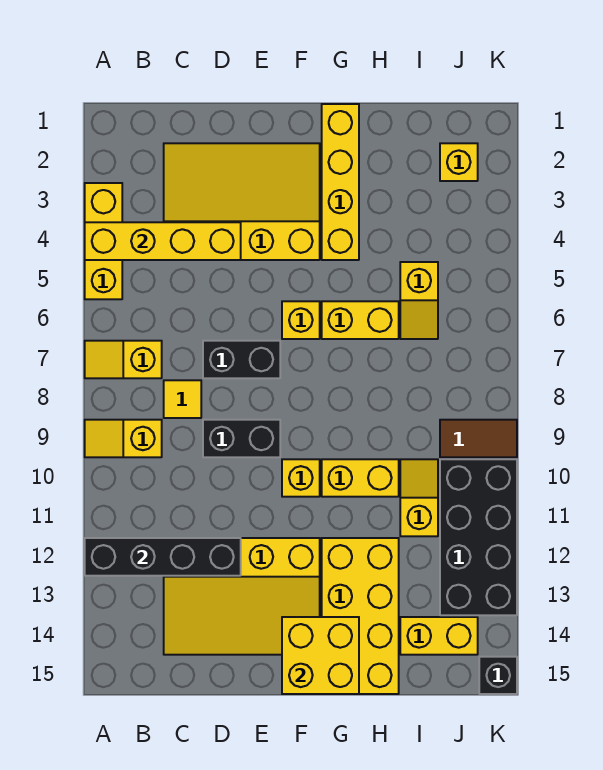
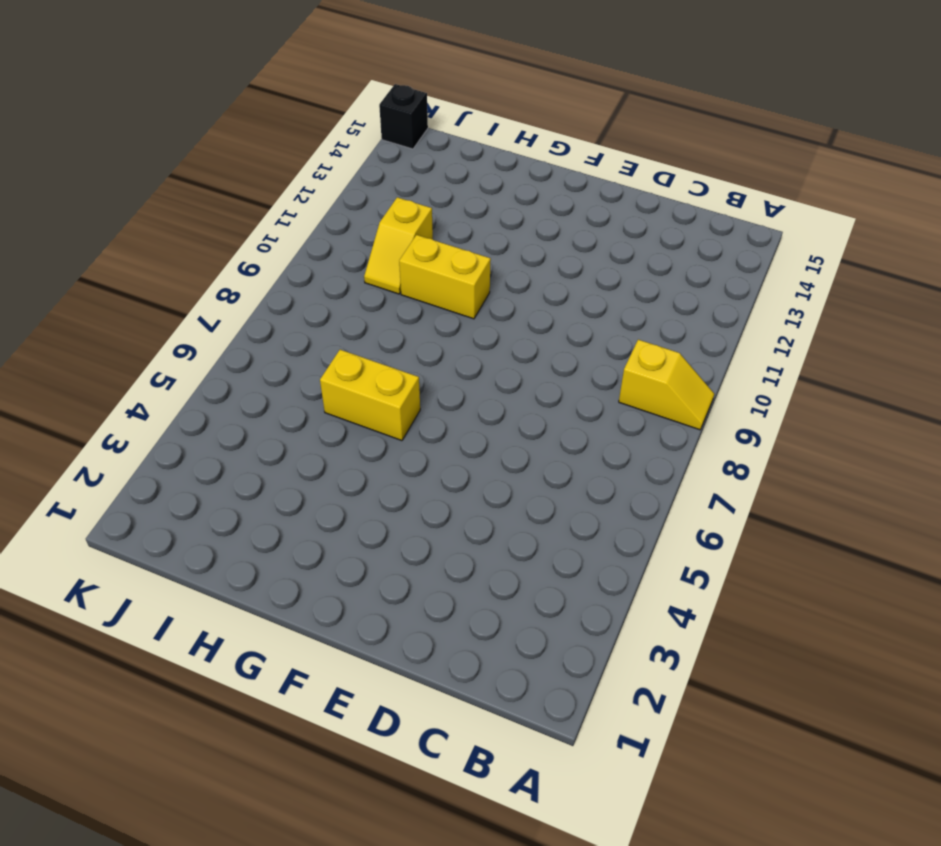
none -> yellow 1x3 brick [85,183,122,299]
none -> yellow 1x2 slope [85,341,162,378]
none -> yellow 3x4 slope [164,143,320,260]

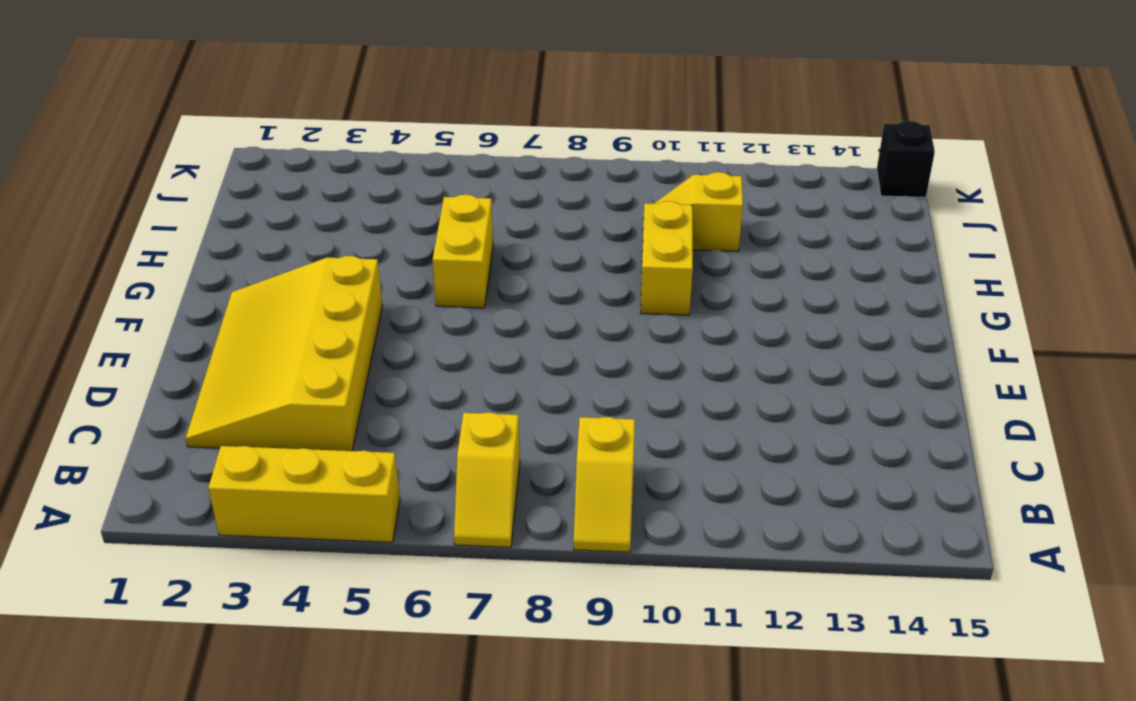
none -> yellow 1x1 tile [164,380,201,418]
none -> yellow 3x4 slope [164,538,320,655]
none -> black 1x2 brick [203,341,280,378]

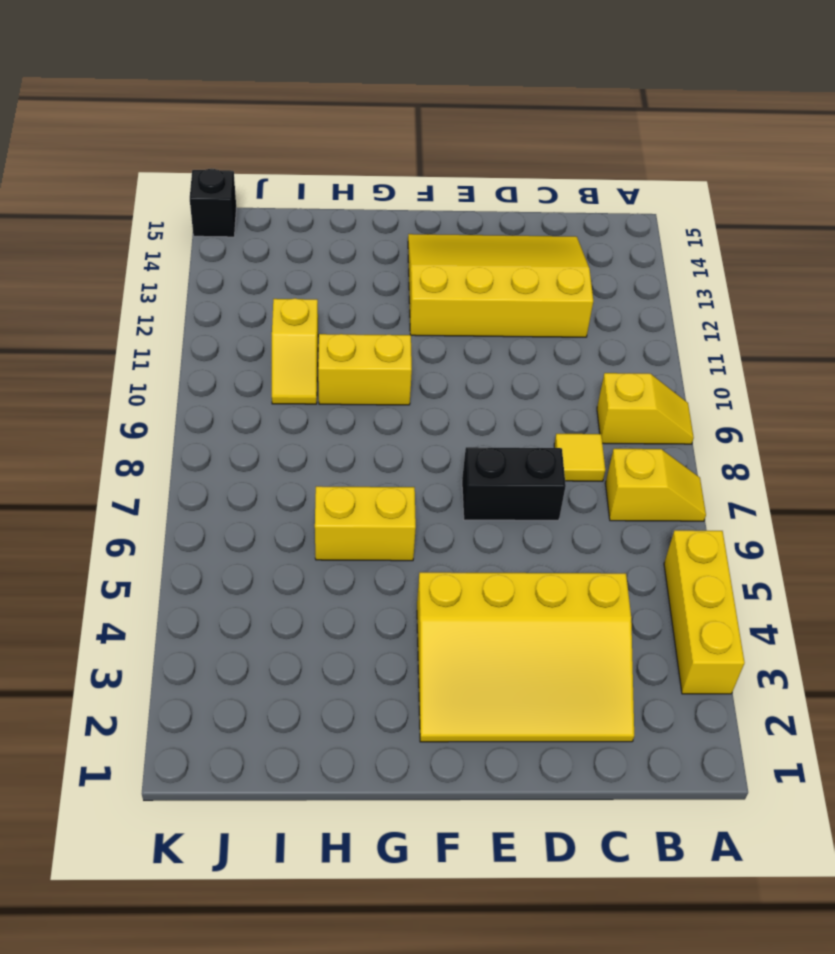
none -> black 1x2 brick [203,420,280,457]
none -> yellow 1x1 brick [282,301,320,339]
none -> yellow 1x1 brick [282,459,320,497]

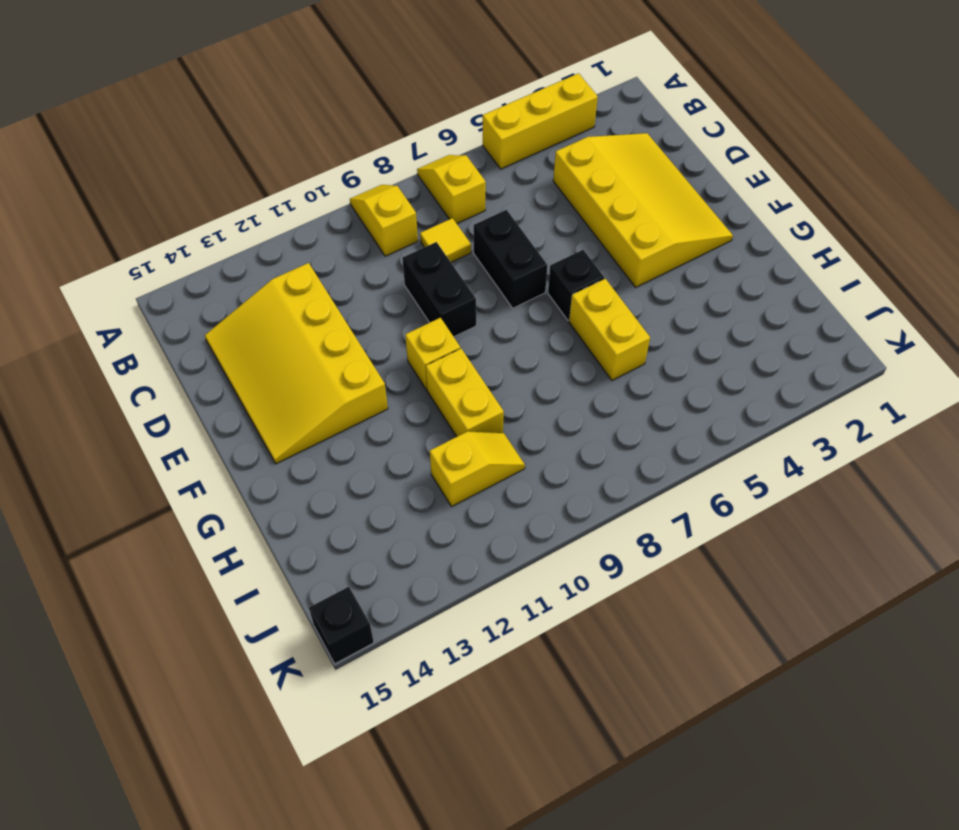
black 1x1 brick [548,250,604,321] -> yellow 1x1 brick [282,301,320,339]
none -> yellow 1x4 brick [322,104,359,260]
none -> yellow 2x4 brick [322,538,399,694]
none -> yellow 1x2 slope [400,262,438,339]

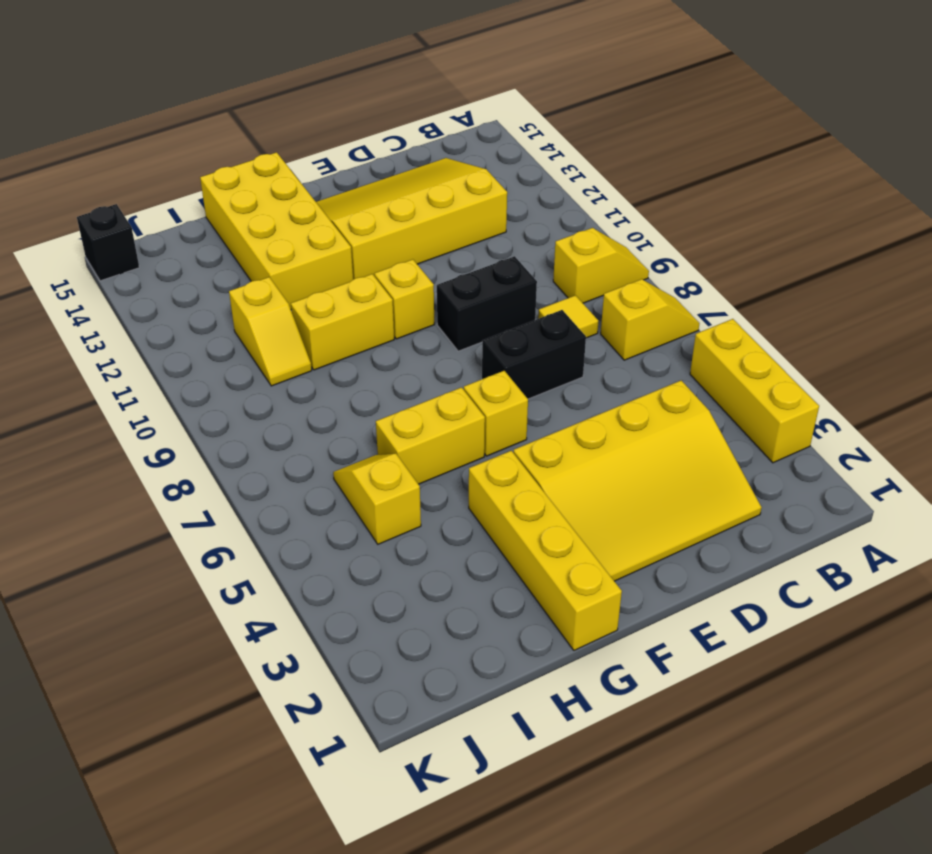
none -> yellow 1x2 brick [400,617,478,655]
none -> yellow 1x1 brick [440,143,478,181]
none -> brown 1x2 tile [440,420,517,457]

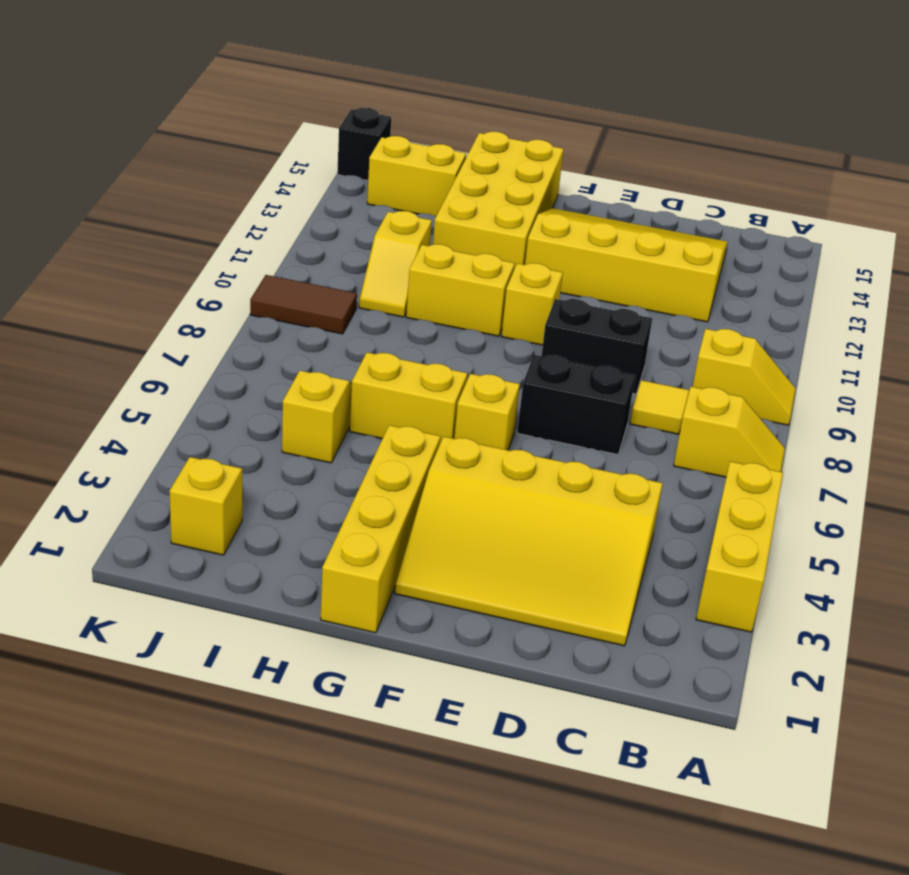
none -> black 2x4 brick [440,459,517,615]
none -> yellow 1x4 brick [85,222,241,260]
none -> black 1x4 brick [85,538,241,576]

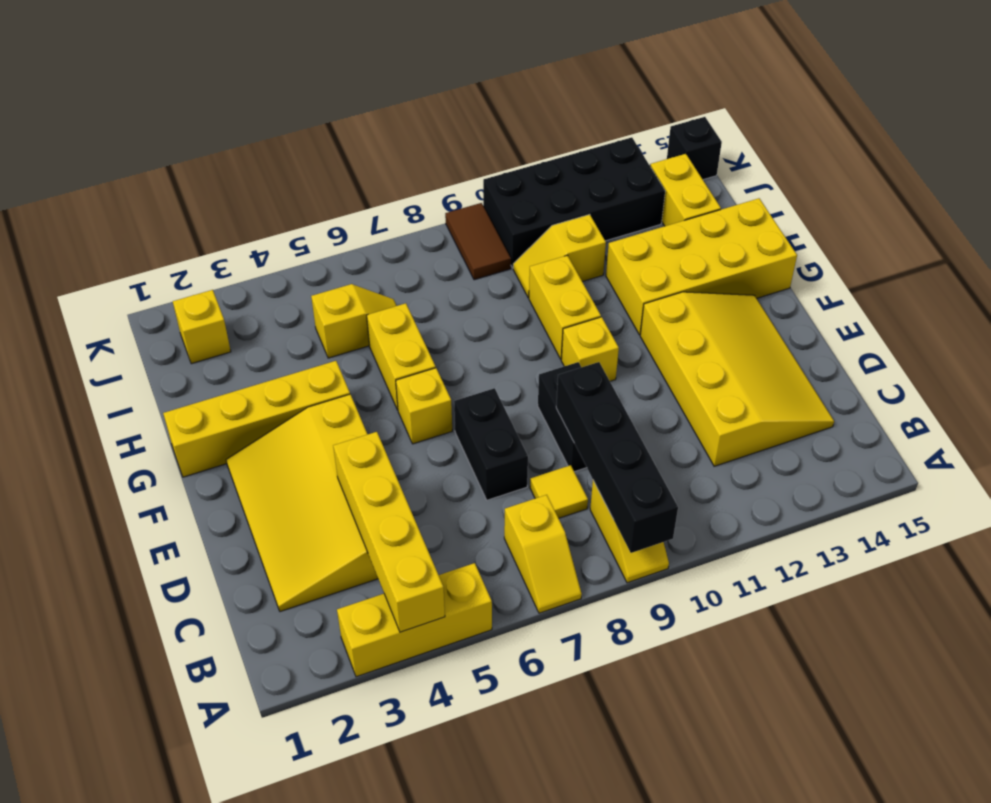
black 1x4 brick [556,362,678,553] -> black 1x4 brick moved to [85,538,241,576]
none -> yellow 2x2 brick [282,617,359,694]

